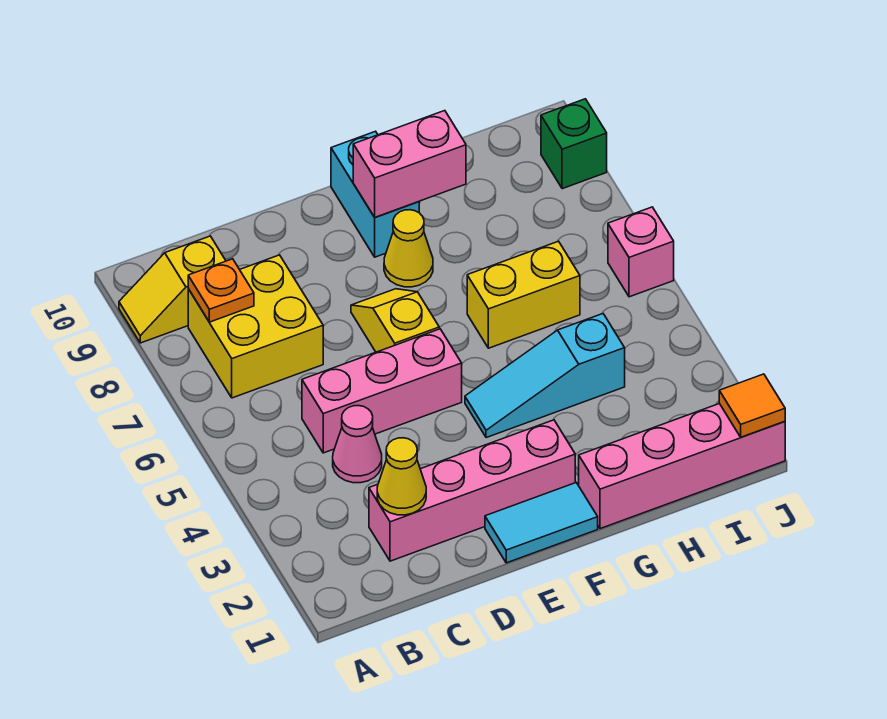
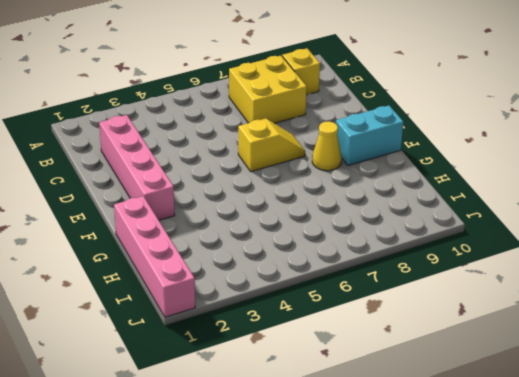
none -> pink 1x1 cone [333,406,382,483]
none -> pink 1x3 brick [302,329,462,453]
none -> cyan 1x2 tile [485,483,598,563]

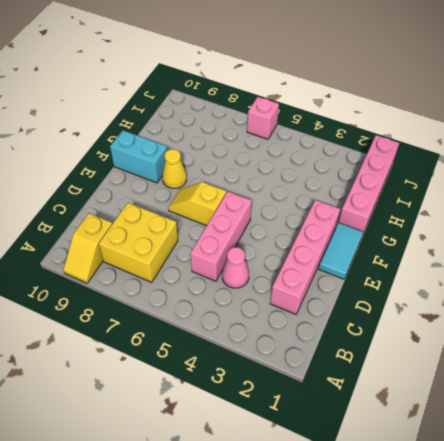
none -> cyan 1x3 slope [465,314,625,438]
none -> yellow 1x2 brick [467,241,580,348]
none -> green 1x1 brick [541,99,607,189]

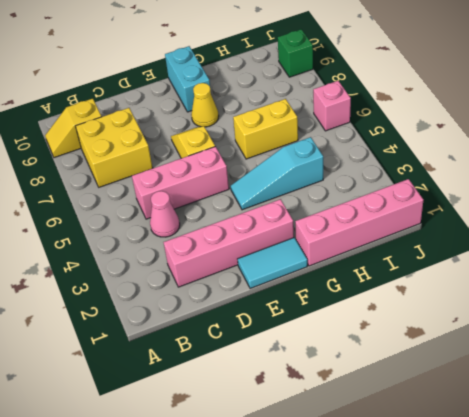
none -> orange 1x1 plate [188,259,254,322]
none -> yellow 1x1 cone [377,438,426,515]
none -> pink 1x2 brick [353,111,466,217]

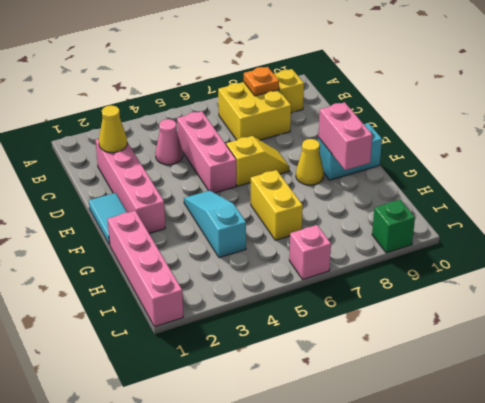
none -> orange 1x1 tile [719,374,785,437]

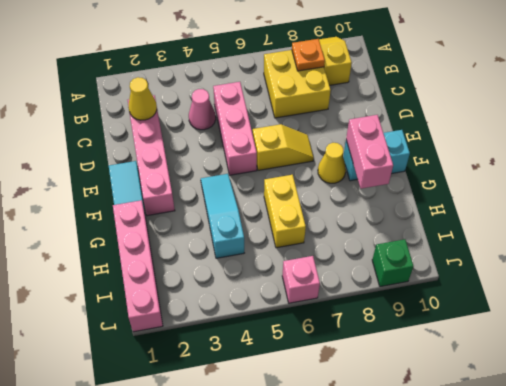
none -> orange 1x1 tile [719,374,785,437]

